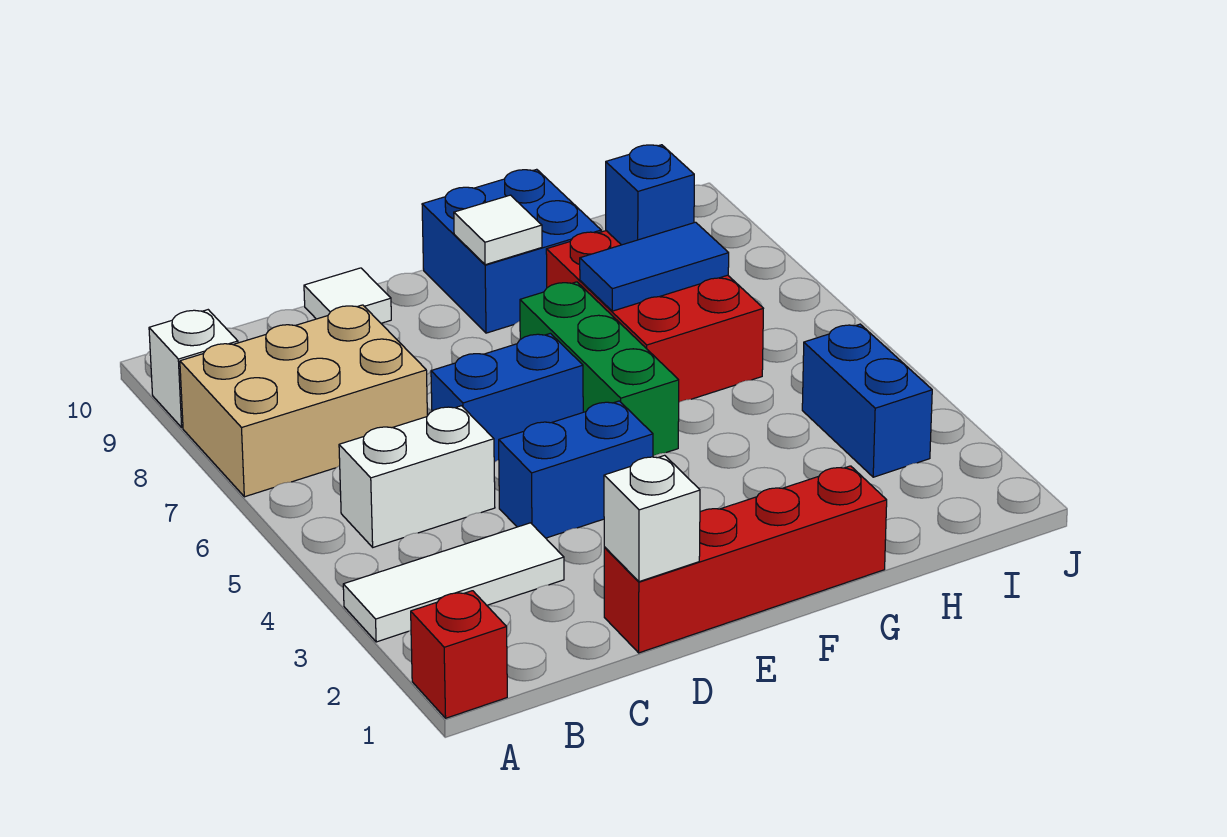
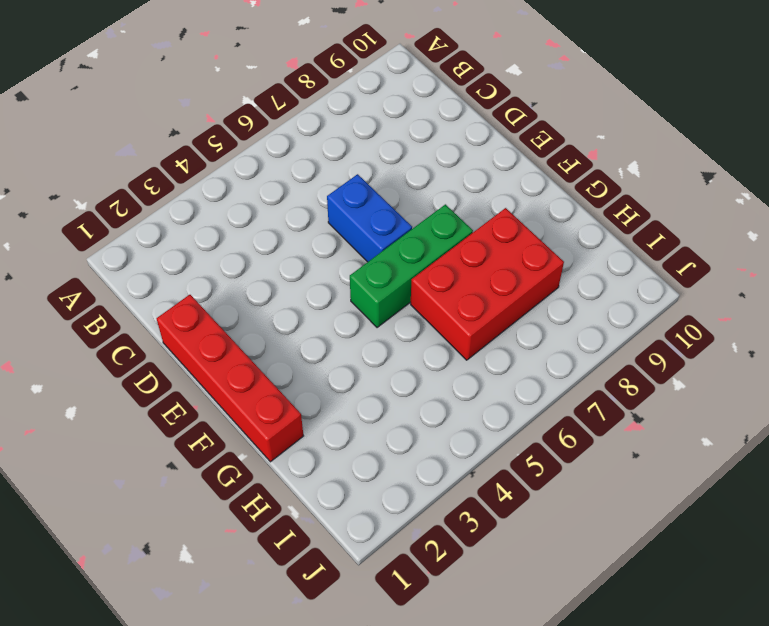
none -> red 1x1 brick [411,591,507,718]
none -> white 1x3 tile [343,523,564,642]
none -> tan 2x3 brick [180,305,427,497]

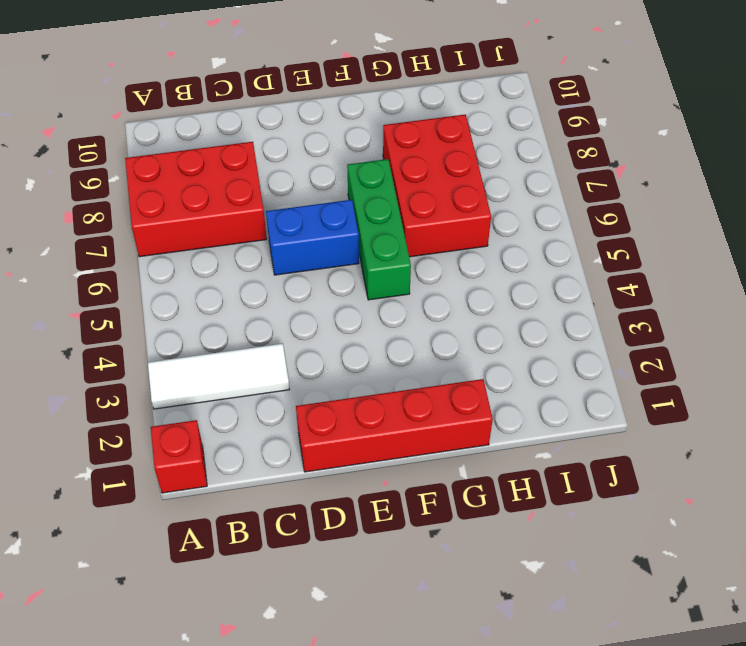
red 2x3 brick [125,142,267,257] -> tan 2x3 brick [180,305,427,497]
none -> white 1x1 brick [149,310,238,428]
none -> white 1x2 brick [339,406,495,547]
none -> blue 1x2 brick [499,401,653,538]

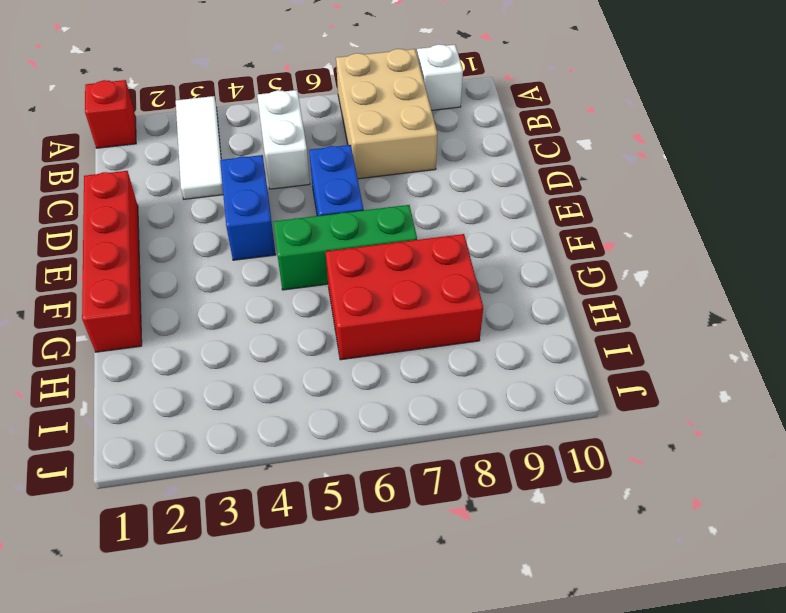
none -> white 1x1 tile [304,268,391,323]
none -> blue 2x2 brick [422,169,601,333]
none -> blue 1x2 brick [802,324,932,477]

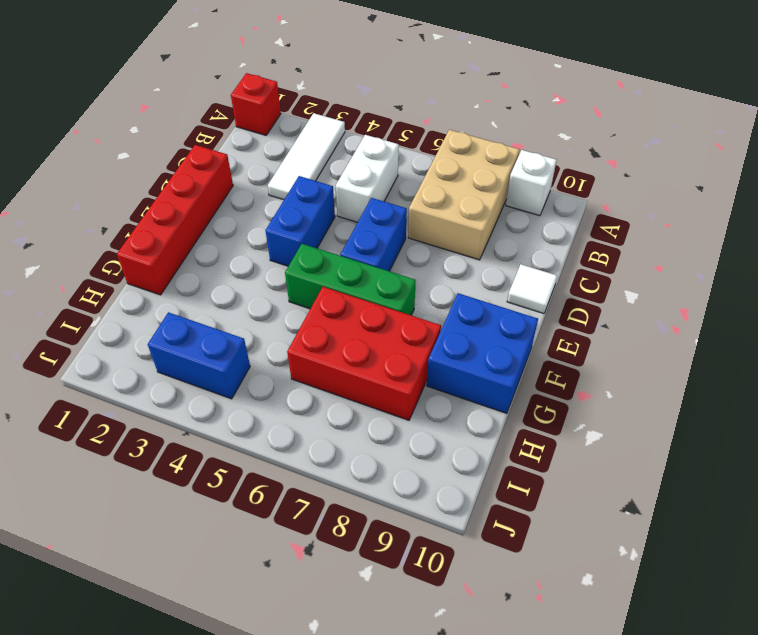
none -> white 1x1 brick [604,455,700,582]
none -> white 1x1 tile [454,195,542,265]
none -> blue 1x2 tile [580,222,729,311]

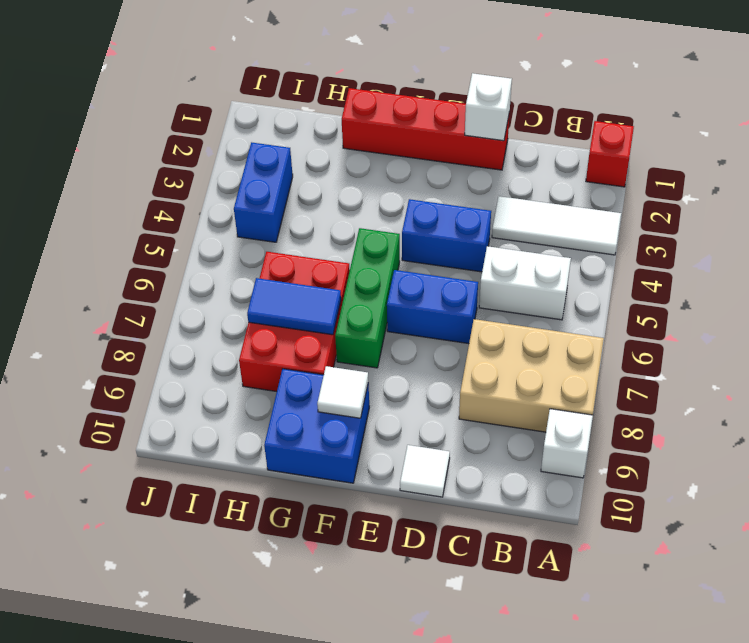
none -> blue 1x1 brick [606,145,694,245]

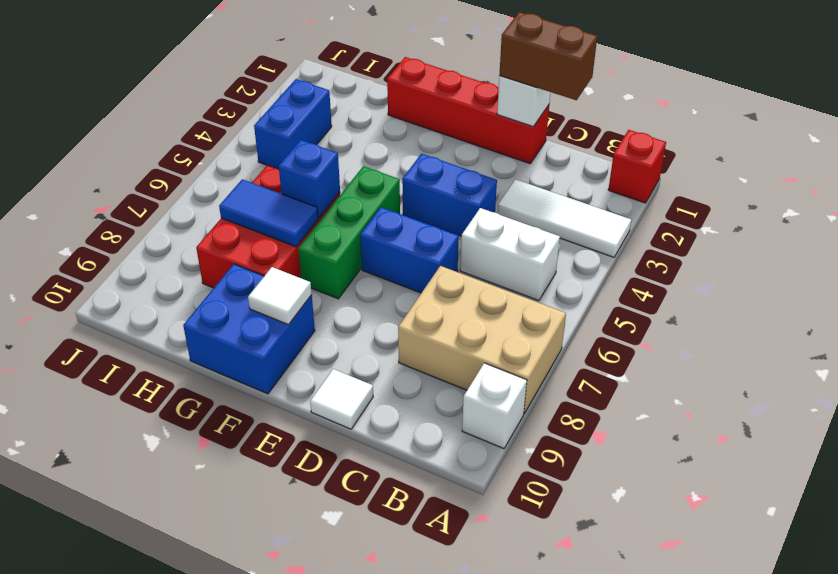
brown 1x2 brick [499,12,597,100] -> none
blue 1x1 brick [279,140,340,218] -> blue 1x1 brick moved to [606,145,694,245]

